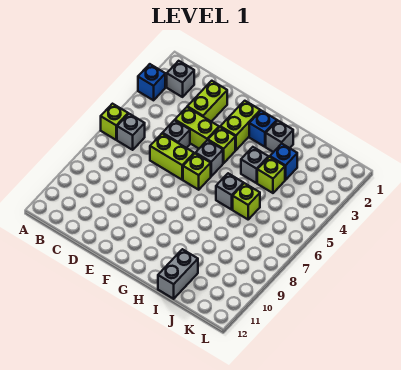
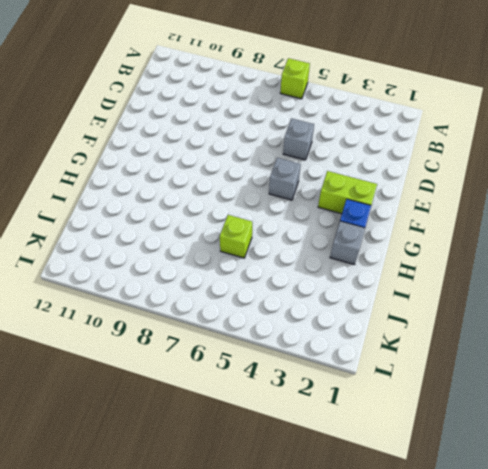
none -> blue 1x1 brick [138,64,165,100]
none -> grey 1x1 brick [167,61,194,97]
none -> grey 1x1 brick [117,114,145,150]

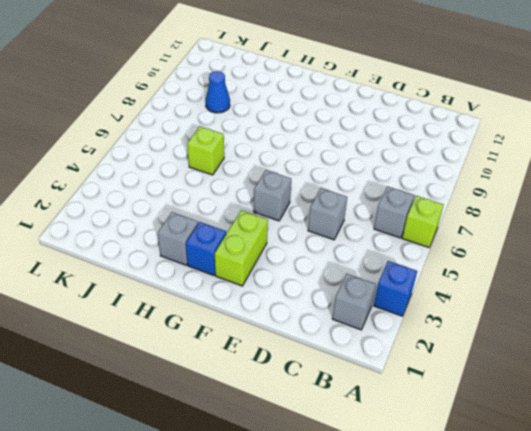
blue 1x1 cone [206,71,230,113] -> none
none -> lime 1x2 brick [187,81,227,122]
none -> lime 1x2 brick [175,107,219,148]
none -> lime 1x2 brick [150,134,194,180]

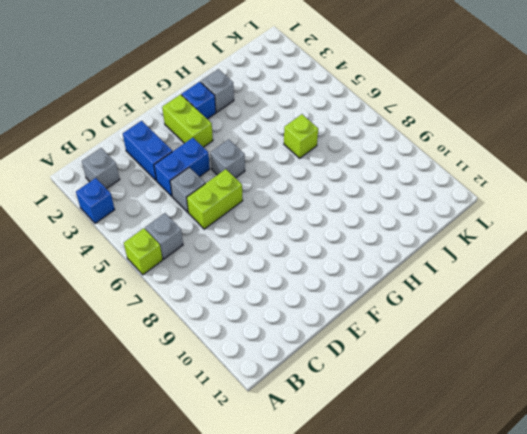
blue 1x2 brick [123,121,172,181] -> lime 1x2 brick [187,81,227,122]
blue 1x2 brick [154,138,210,196] -> lime 1x2 brick [175,107,219,148]
none -> lime 1x1 brick [208,127,235,163]
none -> lime 1x1 brick [183,153,211,190]
none -> grey 1x1 brick [241,147,268,183]

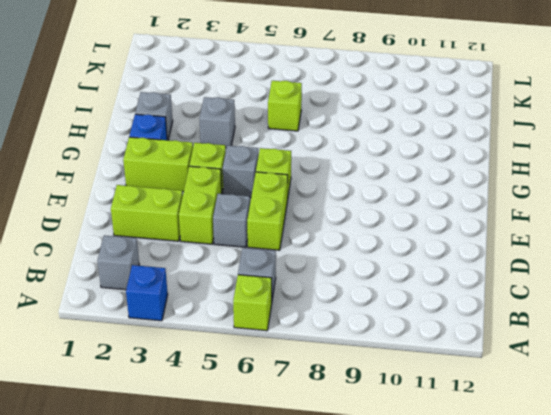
none -> grey 1x1 brick [216,173,244,210]
none -> blue 1x1 brick [270,144,297,180]
none -> lime 1x1 brick [257,157,285,193]

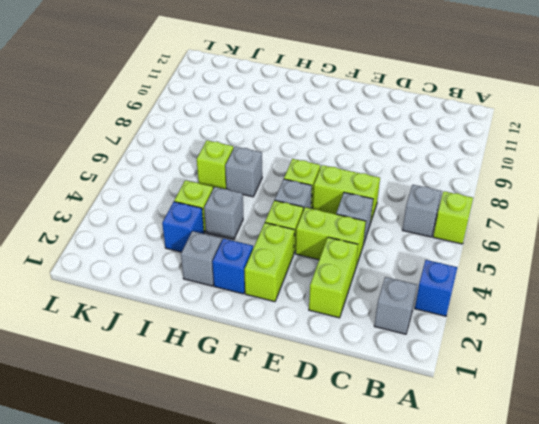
none -> grey 1x2 brick [158,249,198,299]

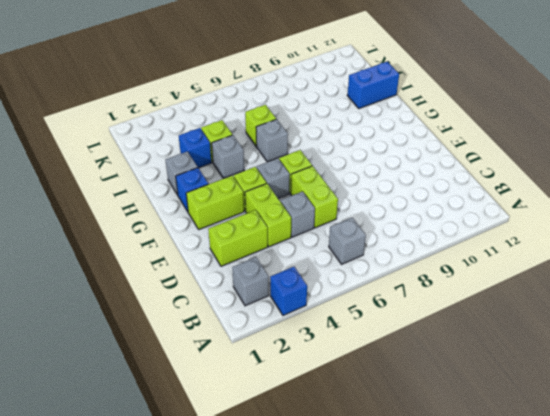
blue 1x2 brick [347,62,399,108] -> grey 1x2 brick [158,249,198,299]
none -> lime 1x1 brick [101,104,128,140]

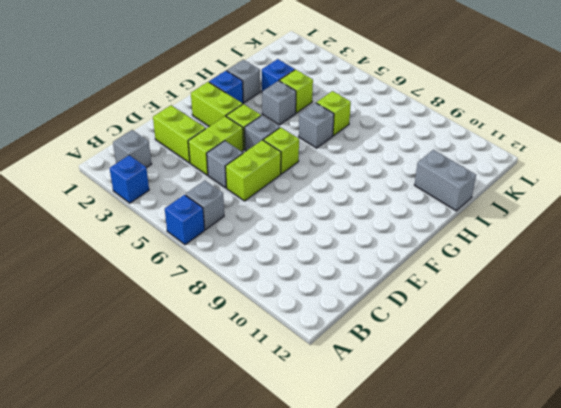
blue 1x1 brick [165,195,205,245] -> lime 1x1 brick [101,104,128,140]

